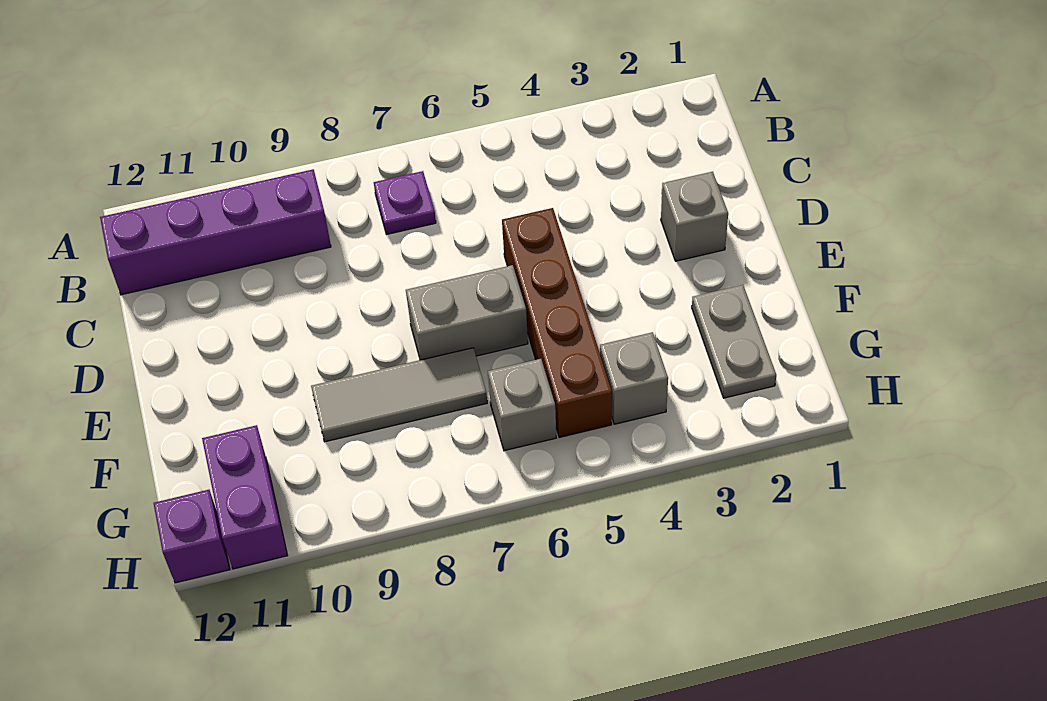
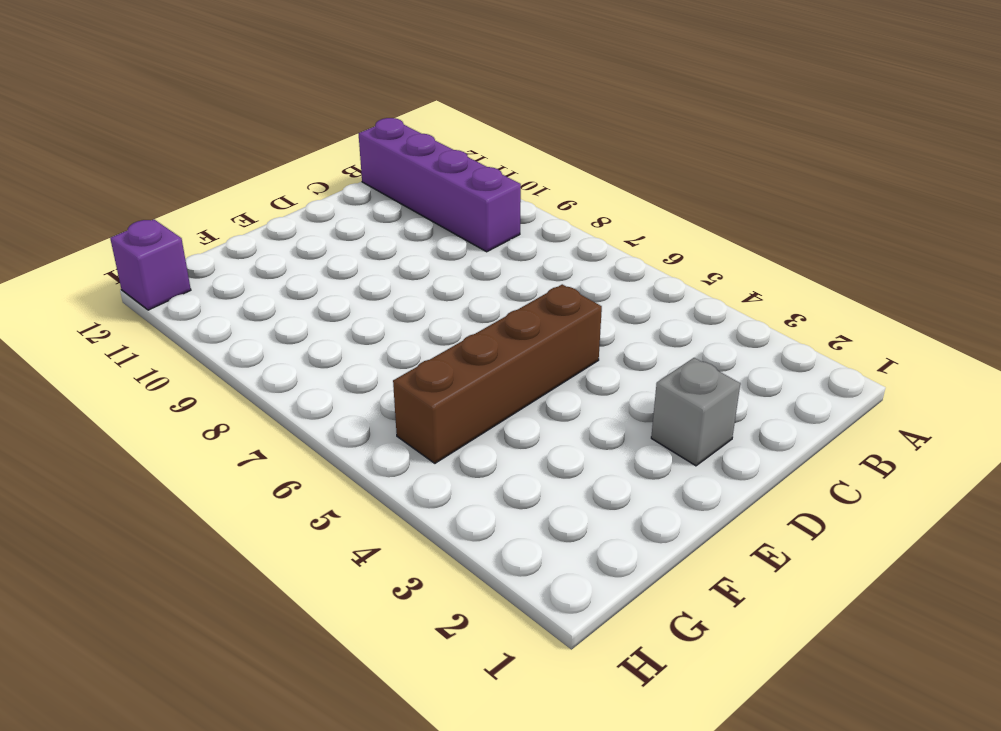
none -> purple 1x1 plate [374,171,436,235]
none -> grey 1x2 brick [406,265,528,360]

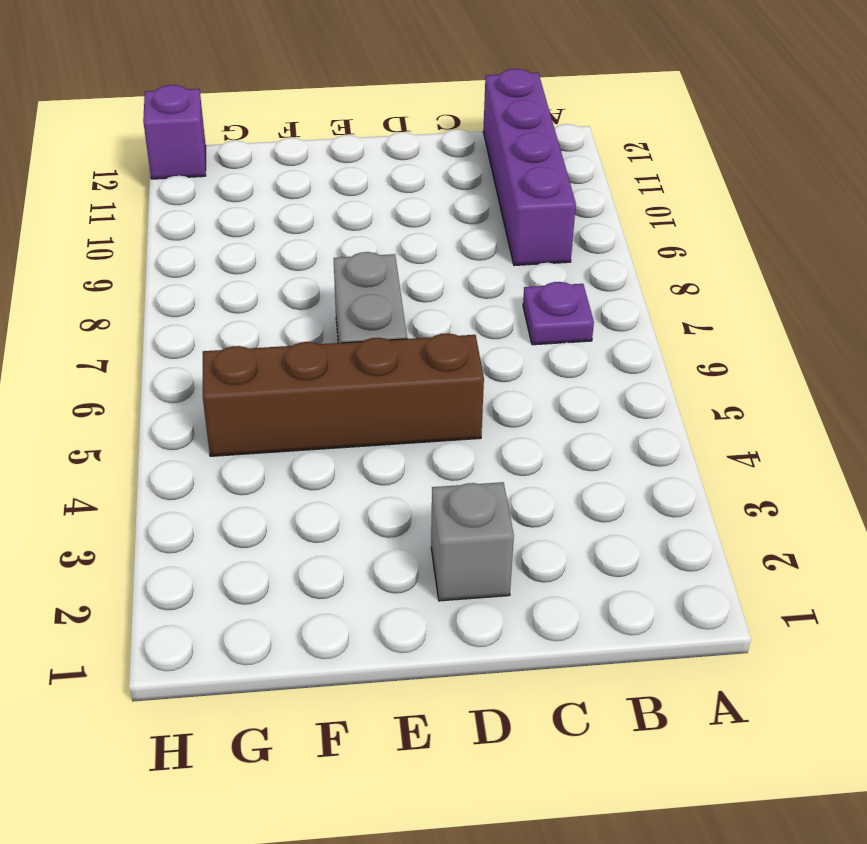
none -> grey 1x2 plate [692,285,776,398]
none -> grey 1x3 tile [311,348,487,442]

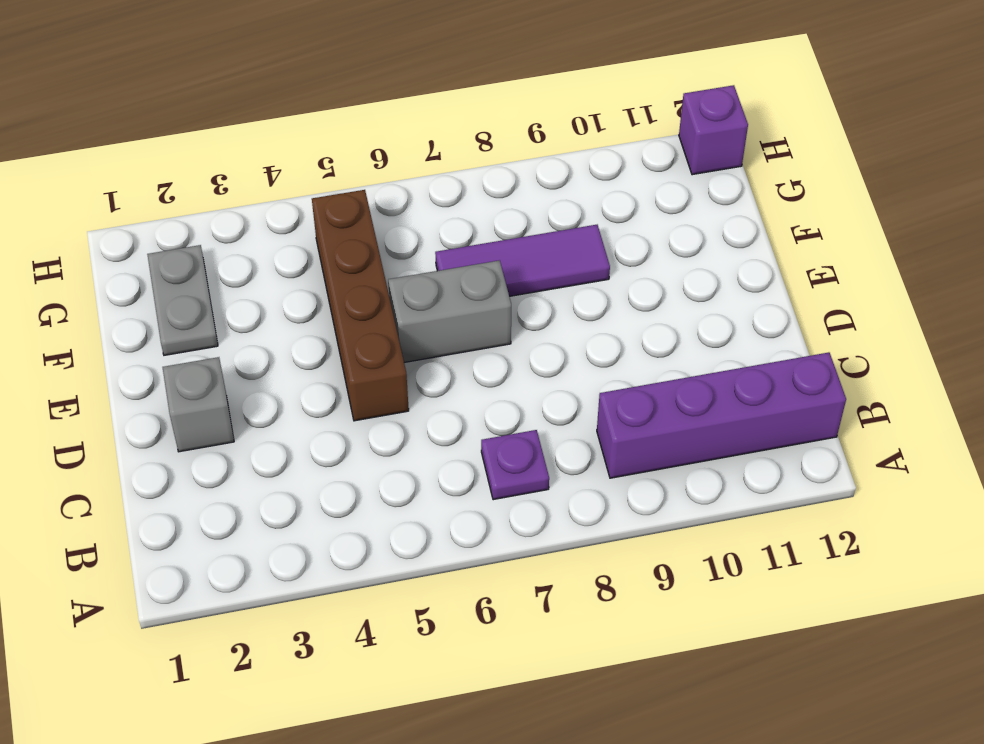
purple 1x3 tile [435,225,610,296] -> grey 1x3 tile [311,348,487,442]
none -> grey 1x1 brick [600,332,668,424]
none -> grey 1x1 brick [488,359,556,451]

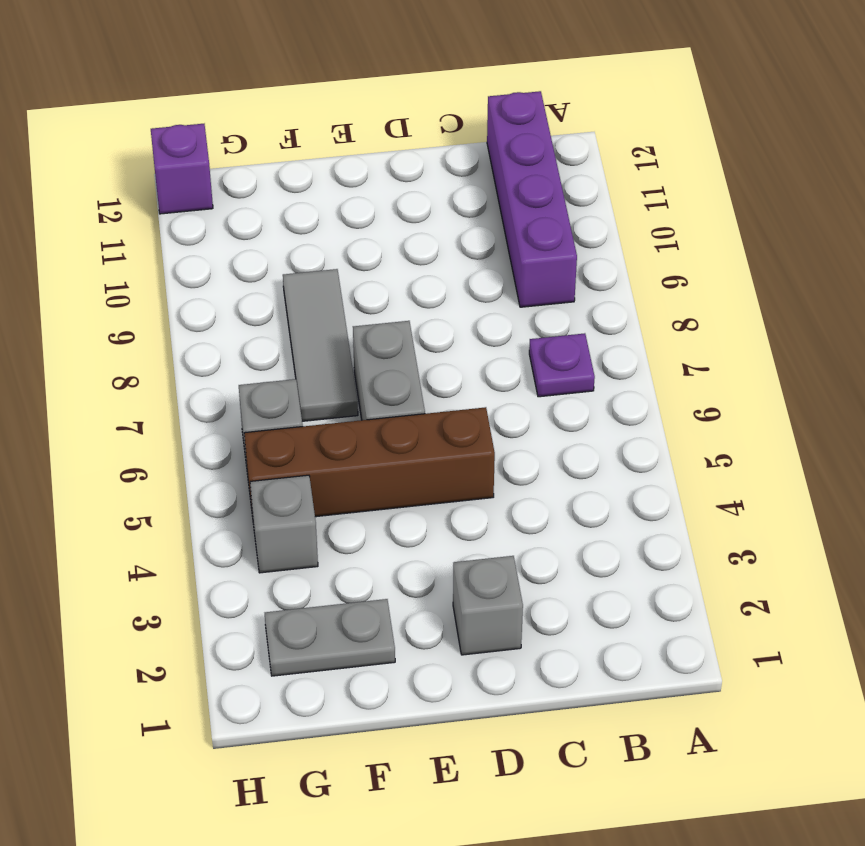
none -> purple 1x2 brick [202,425,288,569]

